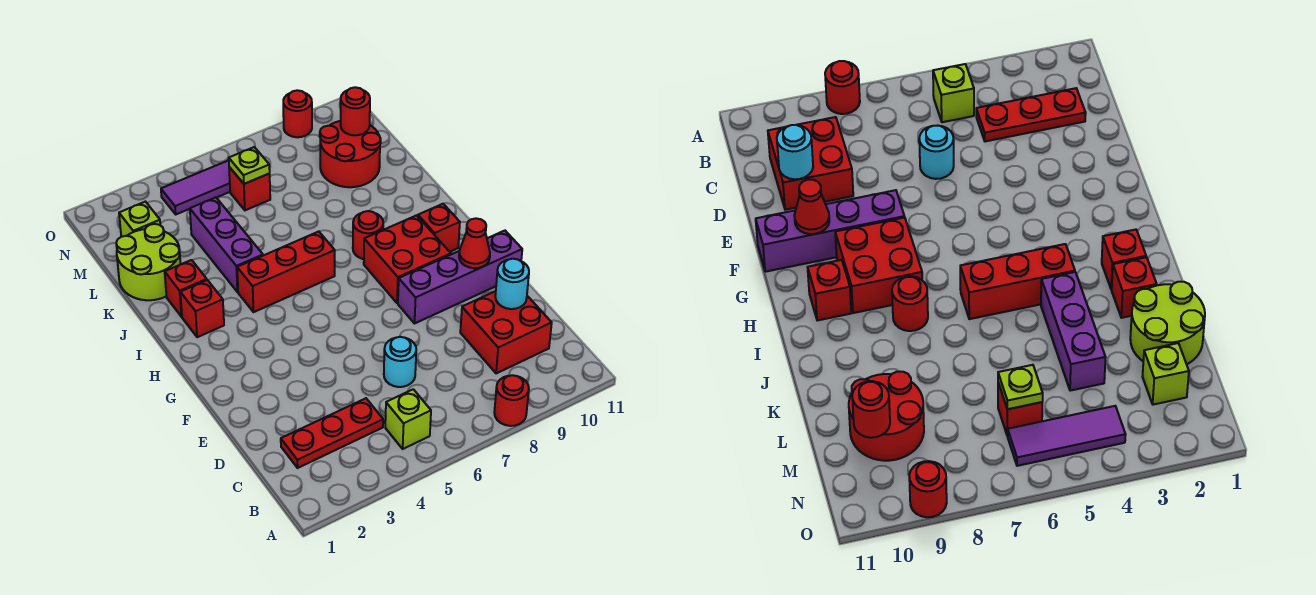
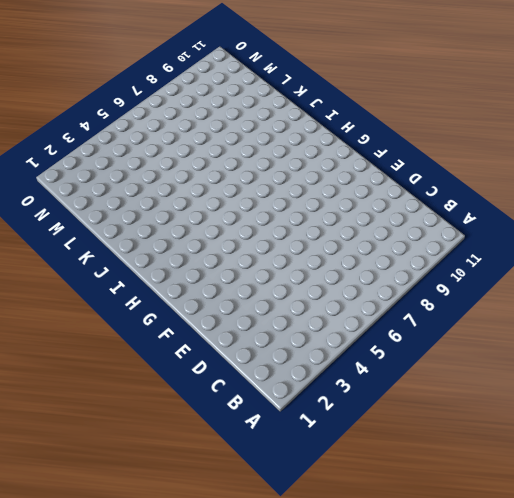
none -> red 1x1 round brick [494,375,529,426]
none -> lime 1x1 brick [385,389,431,449]
none -> red 1x3 plate [281,398,383,468]

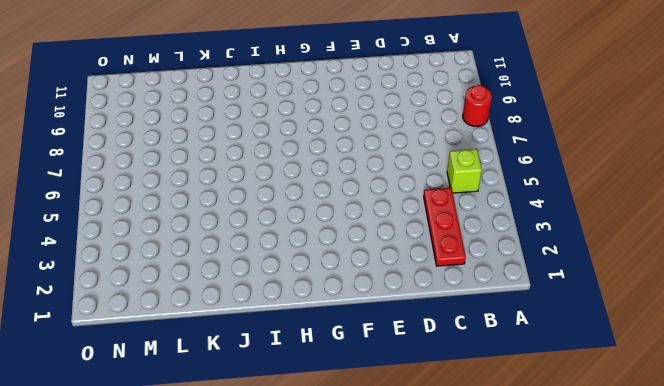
none -> red 2x2 brick [460,291,552,374]
none -> cyan 1x1 round brick [384,337,416,387]
none -> purple 1x4 brick [398,231,522,323]

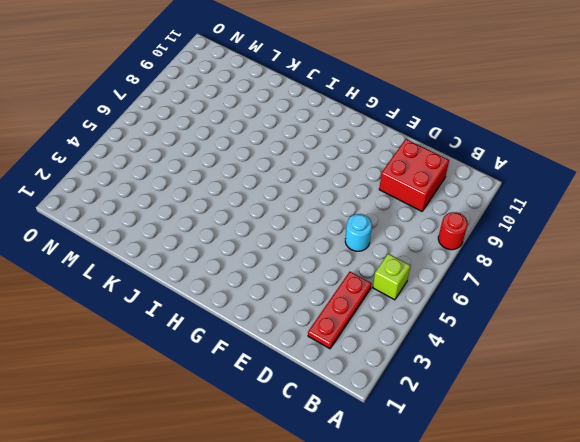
none -> purple 1x4 brick [398,231,522,323]
none -> red 2x2 brick [364,215,451,303]
none -> red 1x1 brick [418,204,460,252]

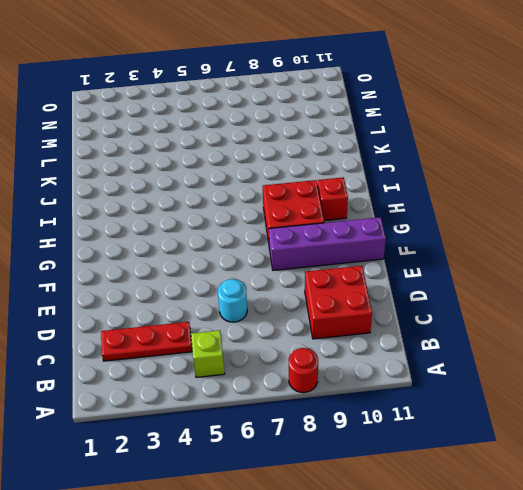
none -> red 1x1 brick [180,280,224,337]
none -> red 1x3 brick [237,232,335,312]
none -> red 1x1 round brick [353,211,383,259]

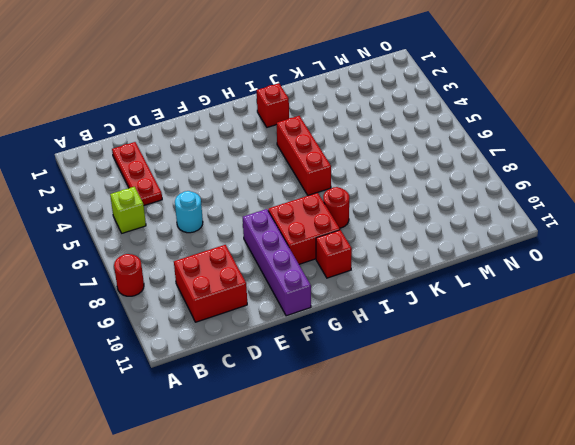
none -> red 1x1 brick [165,260,207,317]
none -> purple 1x3 brick [190,197,263,292]
none -> lime 2x2 round brick [116,224,181,300]

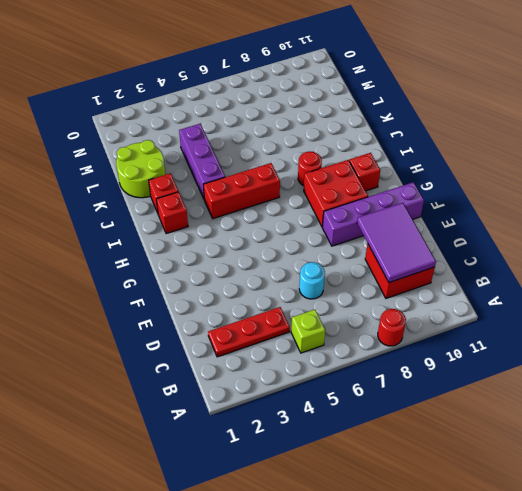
purple 2x3 tile [357,203,436,283] -> cyan 1x1 round brick [495,259,529,309]
none -> red 2x2 round brick [320,121,381,187]
none -> lime 1x1 brick [119,202,160,237]
none -> red 1x1 brick [229,167,270,210]

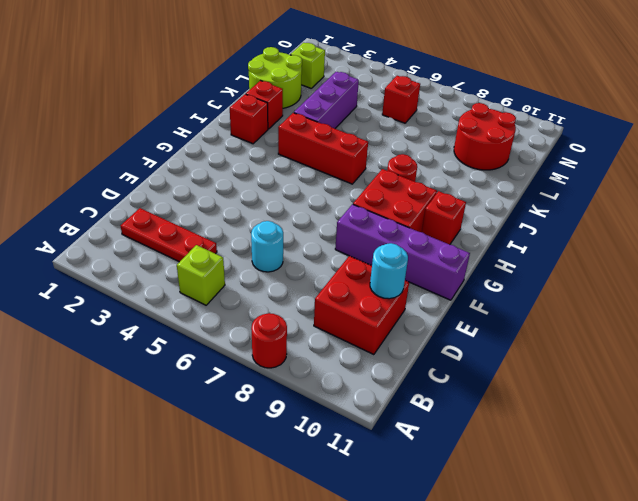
none -> purple 1x3 tile [161,160,230,214]
none -> red 1x1 round brick [283,90,312,137]
none -> red 1x1 cone [459,218,490,268]

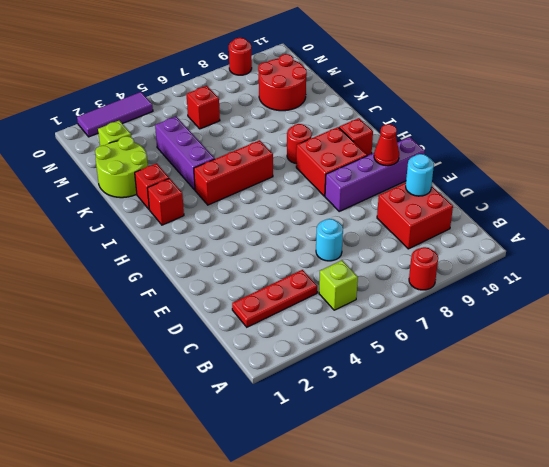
purple 1x3 tile [77,92,153,137] -> purple 1x3 tile moved to [161,160,230,214]
none -> lime 1x1 plate [229,147,270,184]
none -> red 1x1 round brick [341,87,370,135]

